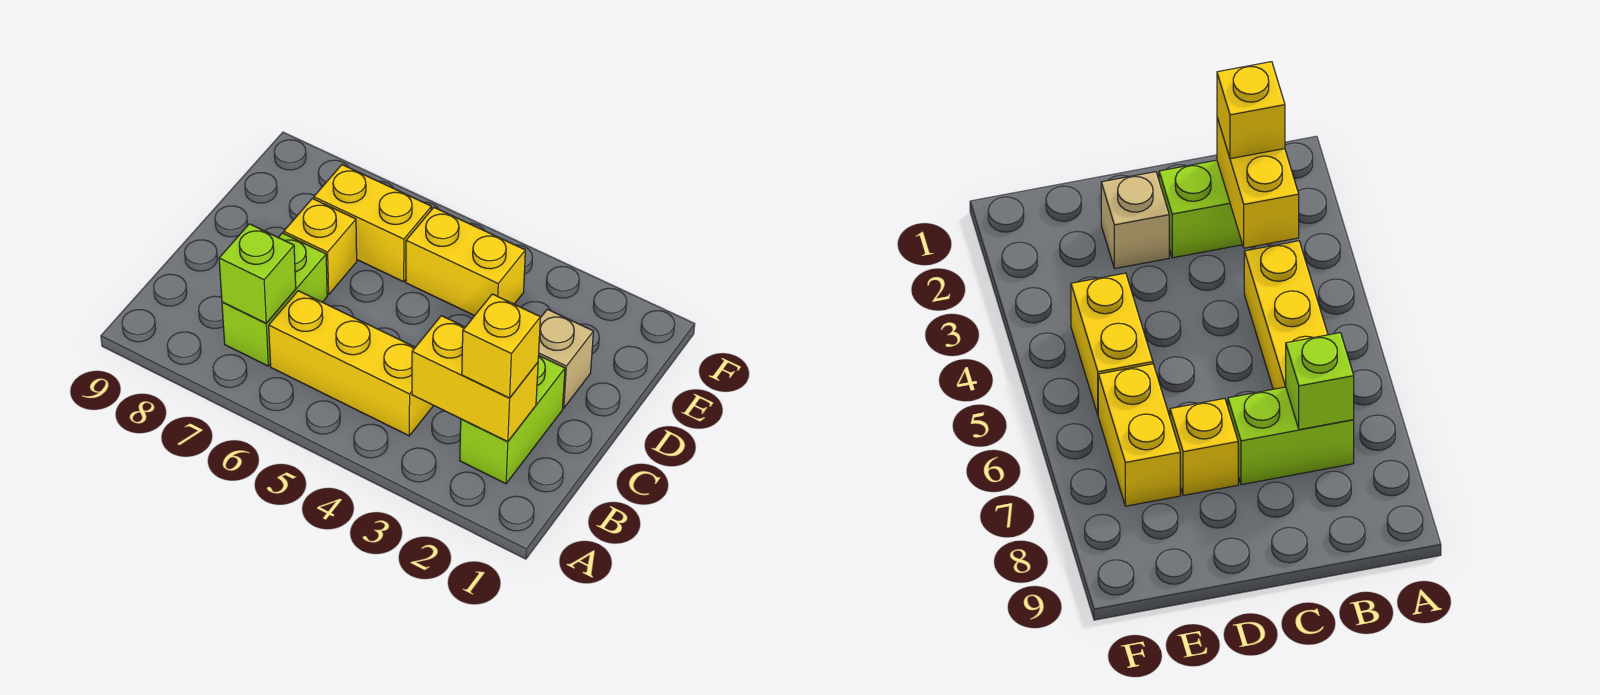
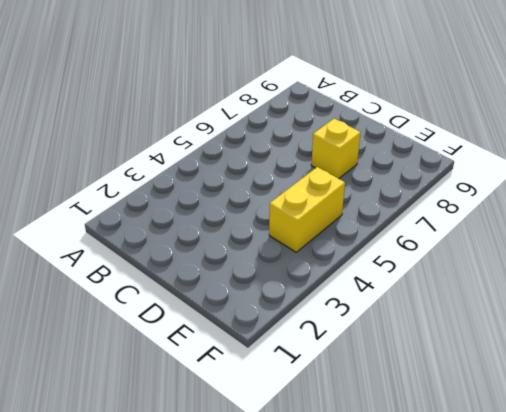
none -> lime 1x2 brick [460,356,565,484]
none -> yellow 1x3 brick [269,291,433,436]

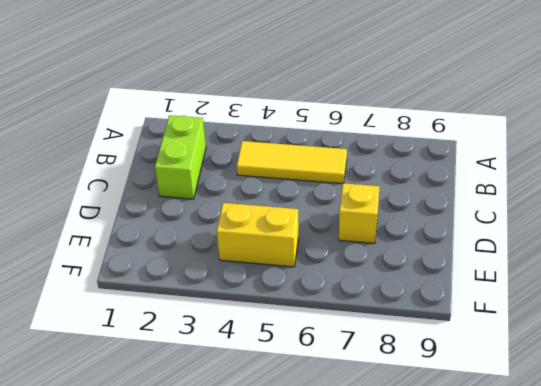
yellow 1x3 tile [237,141,347,184] -> yellow 1x3 brick [269,291,433,436]
none -> lime 1x2 brick [222,233,327,366]
none -> tan 1x1 brick [539,309,594,408]

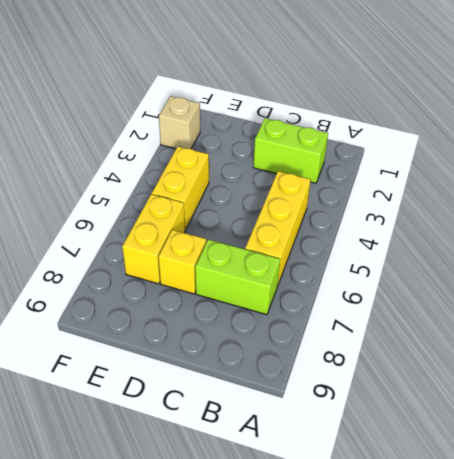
tan 1x1 brick [159,96,200,149] -> tan 1x1 brick moved to [539,309,594,408]
none -> yellow 1x2 brick [412,316,538,442]
none -> lime 1x1 brick [219,224,296,323]

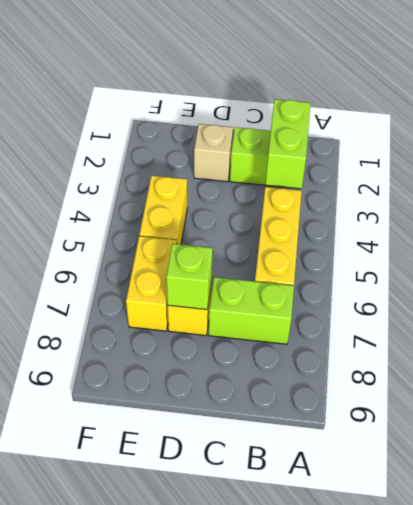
lime 1x2 brick [265,99,310,189] -> yellow 1x2 brick [412,316,538,442]
lime 1x1 brick [166,244,213,310] -> lime 1x1 brick moved to [219,224,296,323]
none -> yellow 1x1 brick [462,294,540,398]

